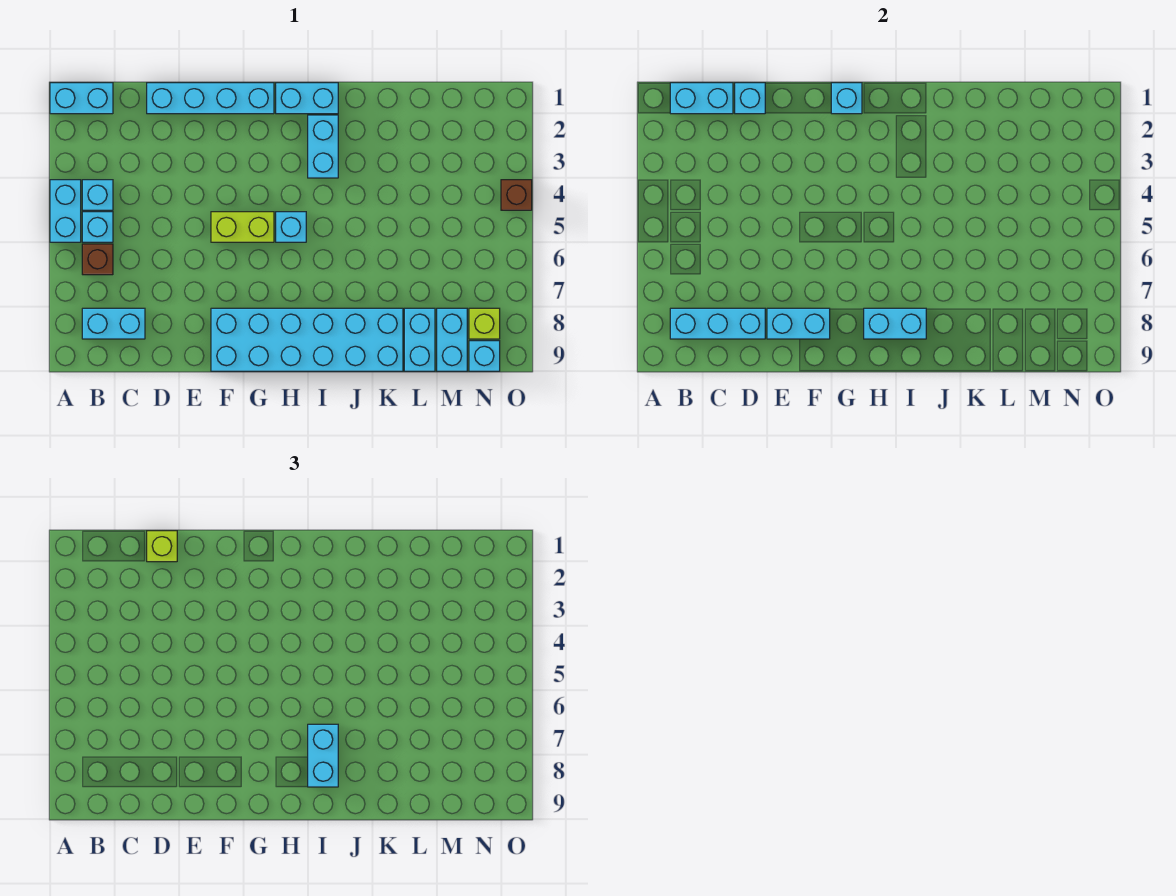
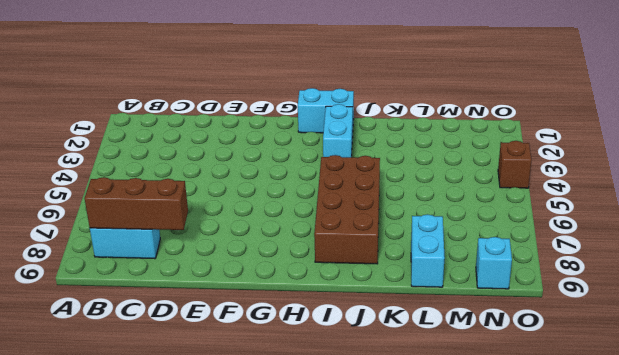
brown 1x3 brick [84,177,188,230] -> cyan 1x3 brick [670,308,765,339]
brown 2x4 brick [314,155,380,264] -> cyan 2x6 brick [211,308,403,371]
none -> cyan 1x2 brick [50,83,113,114]
none -> cyan 1x2 brick [50,180,81,242]
none -> cyan 1x1 brick [82,180,113,210]

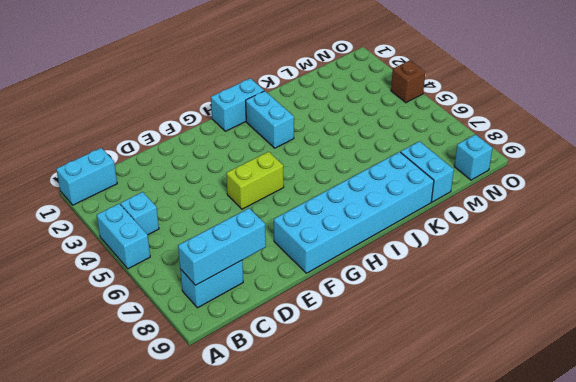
none -> cyan 1x1 brick [82,212,113,242]
none -> brown 1x1 brick [82,244,113,275]
none -> cyan 1x4 brick [147,83,274,114]

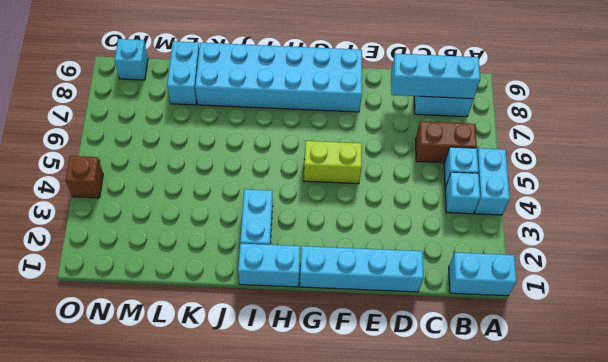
brown 1x2 brick [416,121,477,163] -> brown 1x1 brick [82,244,113,275]
none -> cyan 1x1 brick [276,212,306,242]
none -> cyan 1x2 brick [437,308,467,371]
none -> lime 1x1 brick [469,308,500,339]

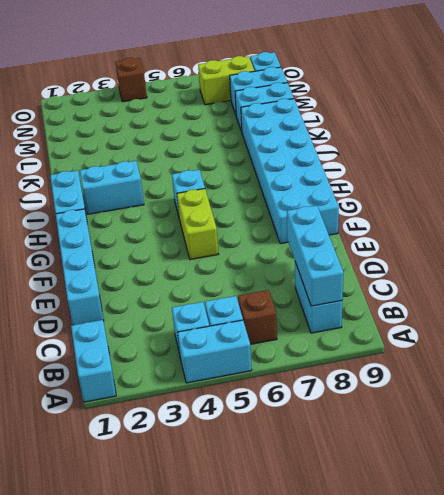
lime 1x2 brick [198,56,254,105] -> lime 1x1 brick [469,308,500,339]
none -> cyan 1x2 brick [670,83,733,114]
none -> cyan 1x1 brick [735,83,765,114]
none -> cyan 1x2 brick [767,308,830,339]

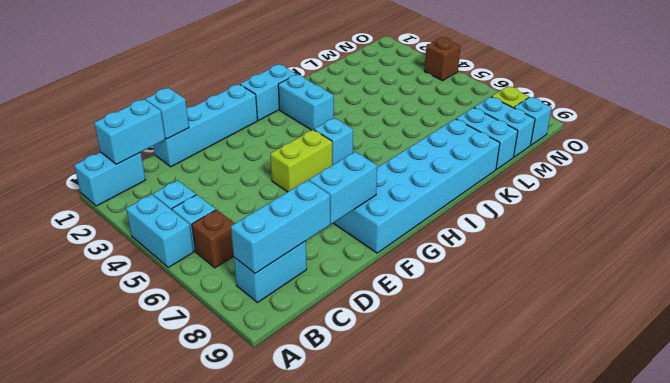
none -> cyan 1x1 brick [831,83,862,114]
none -> cyan 1x2 brick [864,308,926,339]
none -> lime 1x1 brick [147,531,177,562]

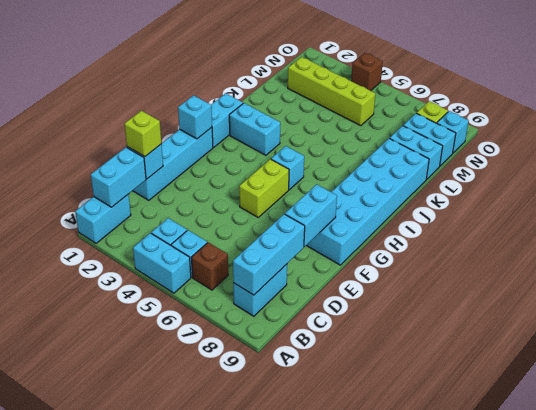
lime 1x4 brick [288,57,375,126] -> none
none -> cyan 1x2 brick [864,308,926,339]
none -> cyan 1x2 brick [308,724,338,787]

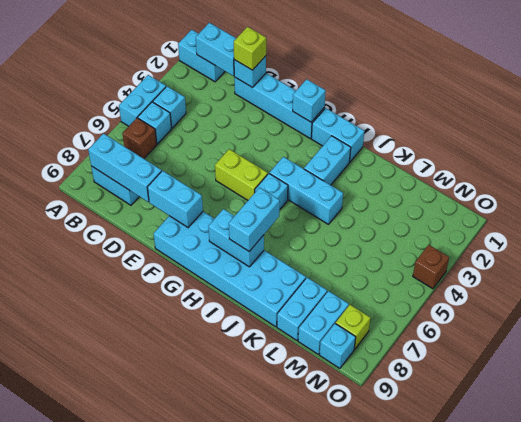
cyan 1x3 brick [269,157,343,224] -> none

